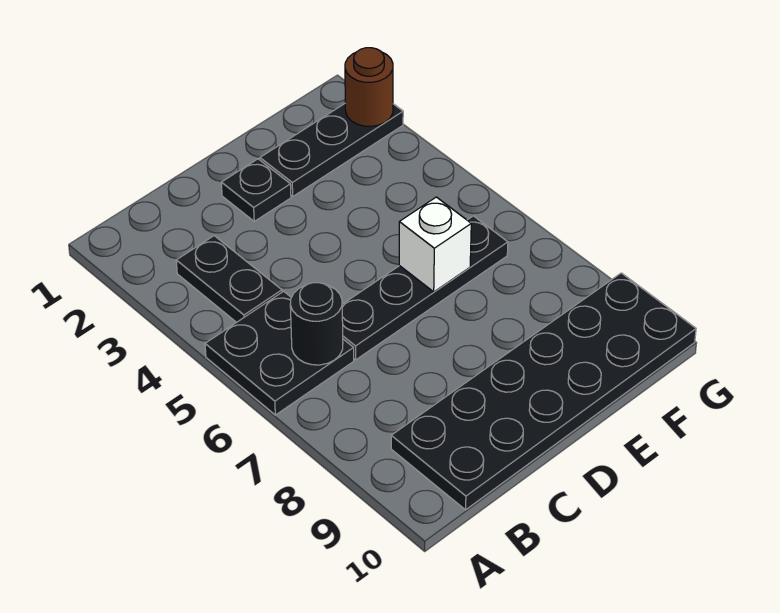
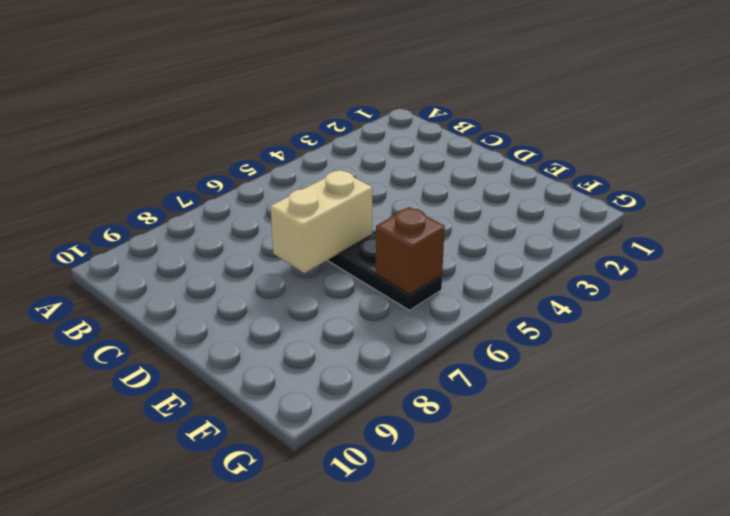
tan 1x2 brick [270,170,372,273] -> none
brown 1x1 brick [376,207,445,294] -> none
none -> black 2x2 plate [205,291,354,415]
none -> black 1x2 plate [176,236,282,322]

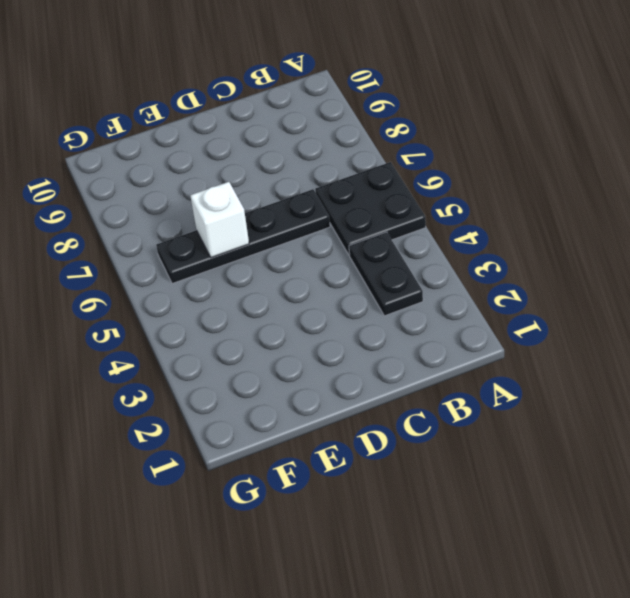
none -> black 2x6 plate [391,273,696,510]
none -> black 1x1 plate [221,159,291,221]

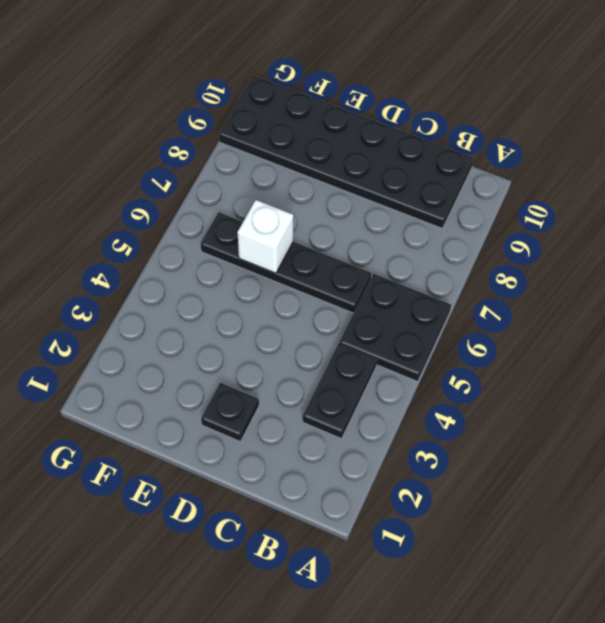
none -> black 1x3 plate [260,104,403,196]
none -> black 1x1 round brick [290,283,343,365]

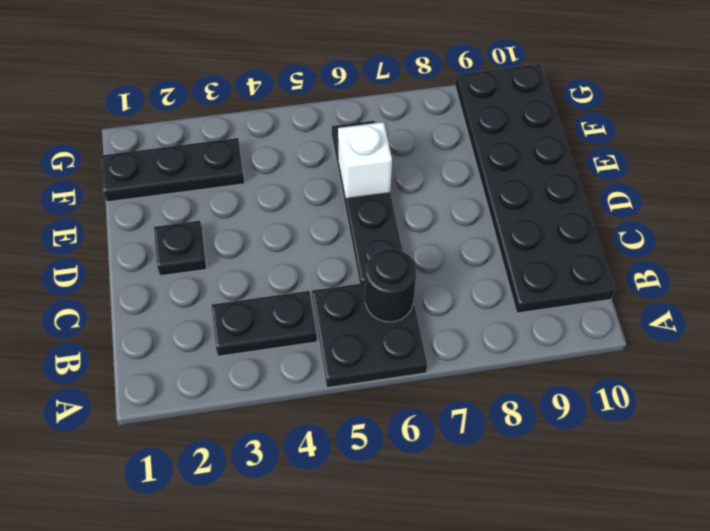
black 1x3 plate [101,138,245,202] -> black 1x3 plate turned to [260,104,403,196]
none -> brown 1x1 round brick [345,48,393,126]

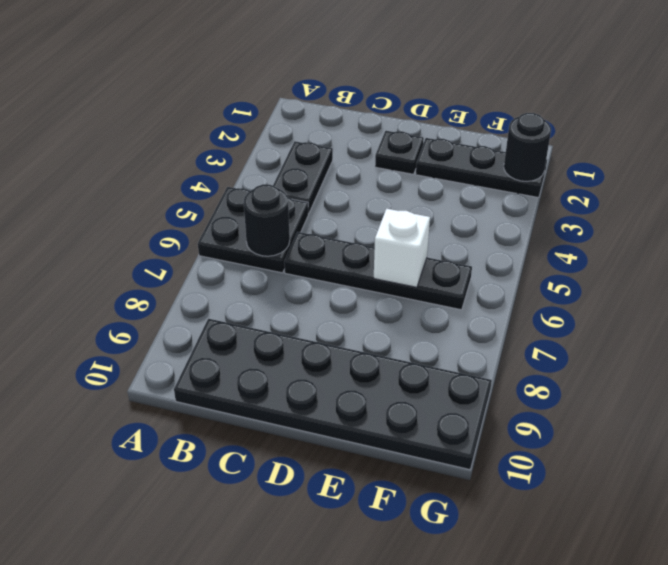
black 1x1 round brick [504,113,551,181] -> brown 1x1 round brick [345,48,393,126]

